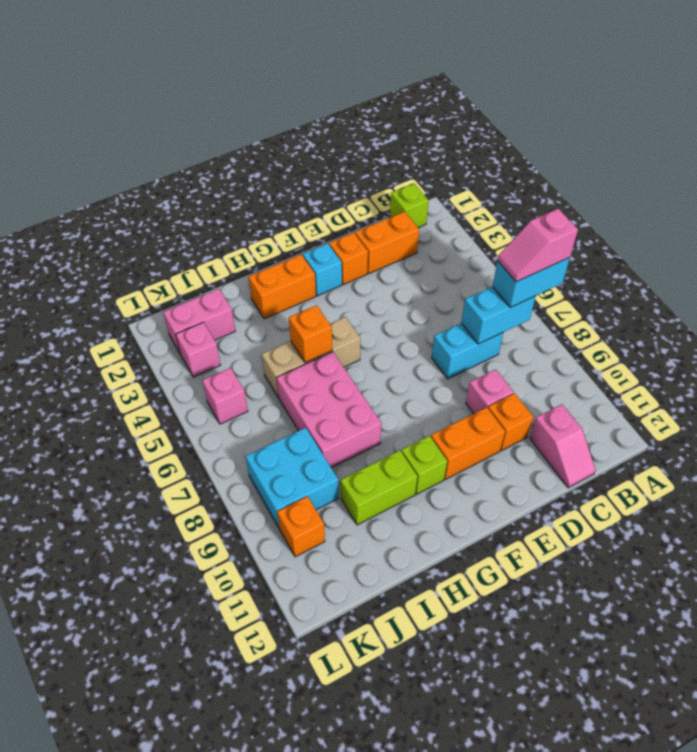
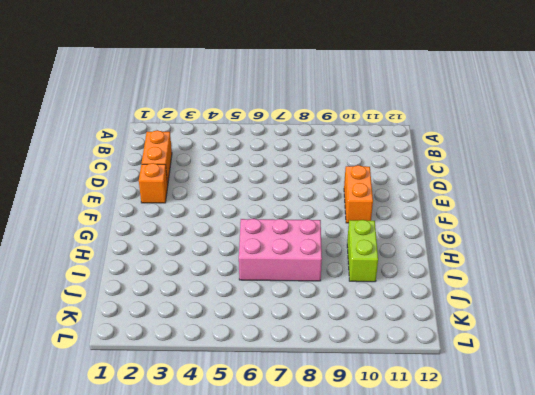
none -> lime 1x1 brick [390,184,429,227]
none -> cyan 1x2 brick [432,323,503,379]
none -> pink 1x2 slope [530,404,596,488]

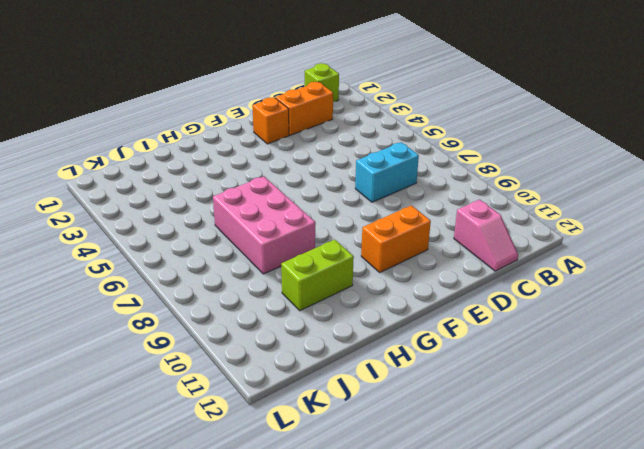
none -> pink 1x1 brick [466,370,514,414]
none -> orange 1x1 brick [488,393,533,451]
none -> cyan 1x1 brick [303,244,342,296]

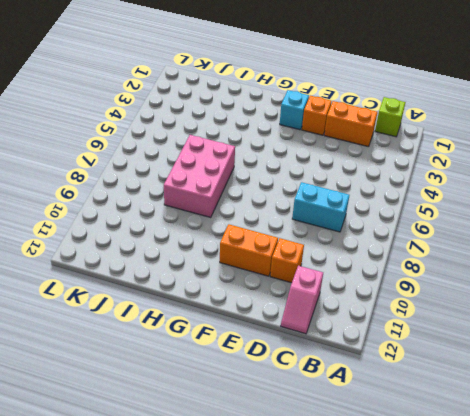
none -> pink 1x1 brick [466,370,514,414]
none -> orange 1x2 brick [249,255,316,319]
none -> tan 1x3 brick [262,317,360,397]

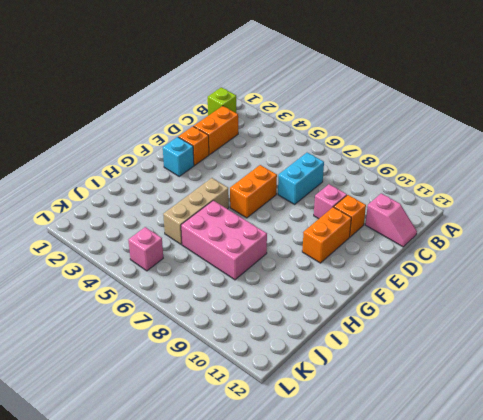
orange 1x2 brick [230,165,277,218] -> orange 1x2 brick moved to [249,255,316,319]
none -> lime 1x1 brick [401,436,447,494]
none -> lime 1x2 brick [341,451,417,525]
none -> pink 1x2 brick [163,289,235,354]

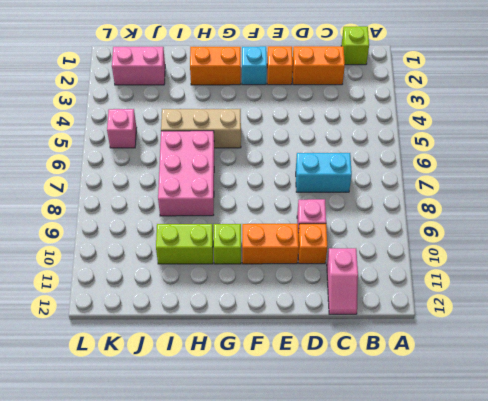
none -> cyan 2x2 brick [246,428,339,528]
none -> pink 1x1 brick [176,322,220,377]
none -> orange 1x1 brick [277,496,325,557]

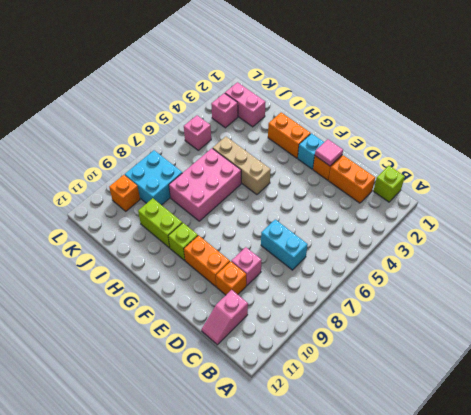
pink 1x1 tile [315,139,343,166] -> none
none -> cyan 1x2 brick [461,287,536,344]
none -> orange 1x1 brick [289,305,332,363]
none -> cyan 1x2 brick [493,258,570,307]

